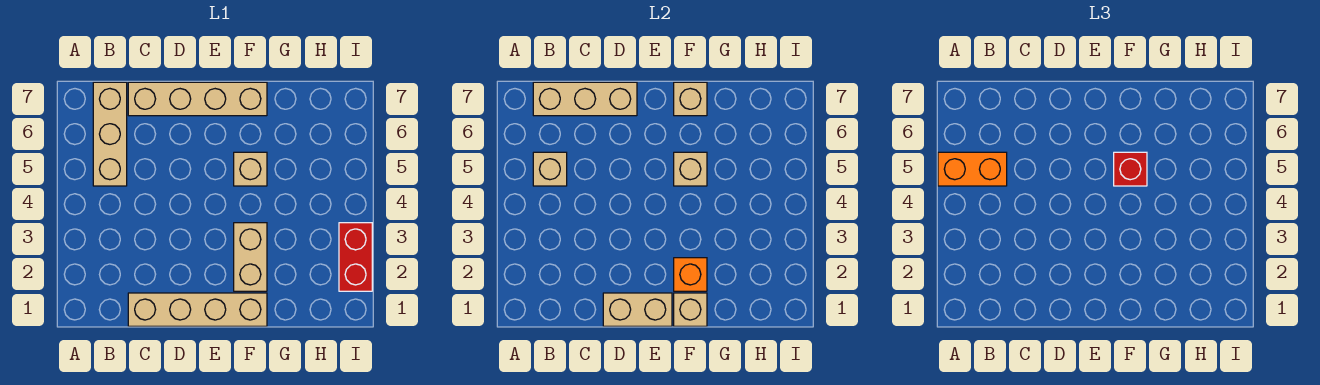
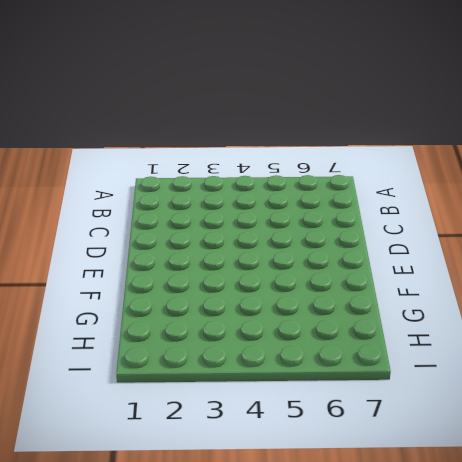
none -> tan 1x3 brick [93,82,127,186]
none -> tan 1x4 brick [128,293,267,326]
none -> tan 1x4 brick [128,82,267,116]

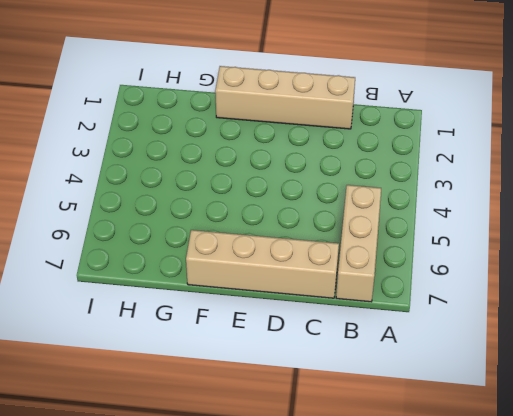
none -> tan 1x2 brick [234,223,267,291]
none -> tan 1x1 brick [234,152,267,186]
none -> red 1x2 brick [339,223,372,291]

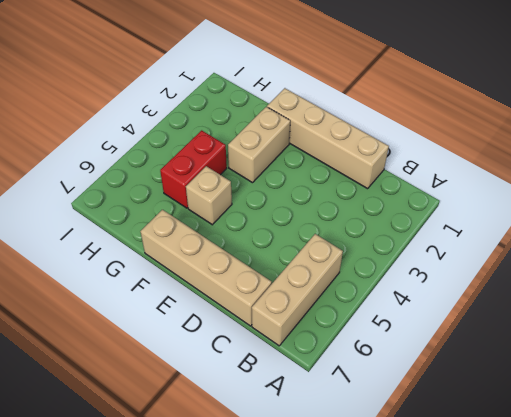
red 1x2 brick [160,130,227,208] -> red 1x2 brick moved to [339,223,372,291]
none -> tan 1x1 brick [533,152,567,186]
none -> tan 1x3 brick [533,82,637,116]
none -> tan 1x2 brick [603,293,672,326]

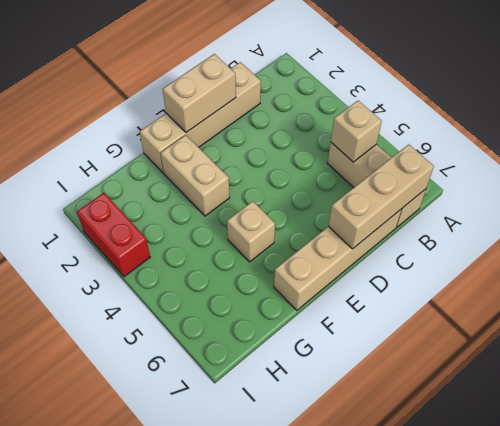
none -> tan 1x1 brick [674,293,707,326]
none -> orange 1x1 brick [674,258,707,291]
none -> tan 1x1 brick [674,152,707,186]

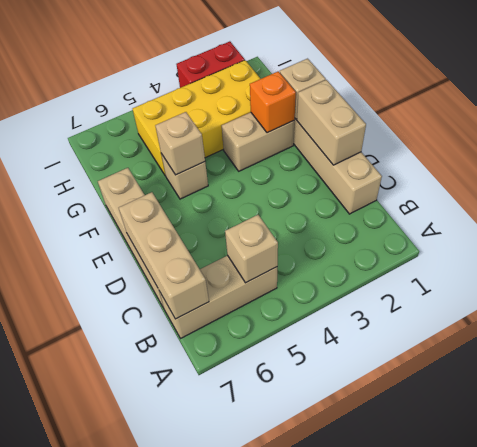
yellow 2x4 brick [133,60,260,176] -> none
none -> tan 1x1 brick [674,82,707,116]
none -> orange 1x2 brick [938,152,1007,186]
none -> red 1x1 brick [1114,152,1147,186]

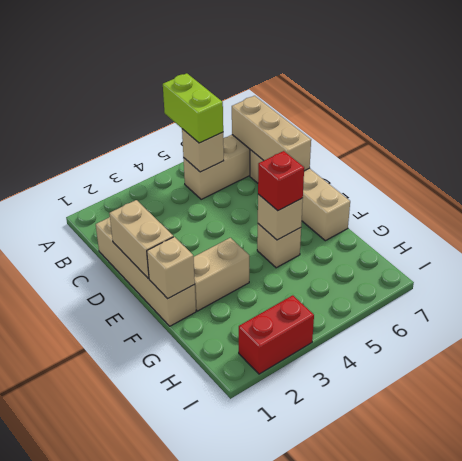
lime 1x2 brick [163,73,223,143] -> orange 1x2 brick [938,152,1007,186]
none -> orange 1x1 brick [674,258,707,291]
none -> tan 1x1 brick [674,82,707,116]

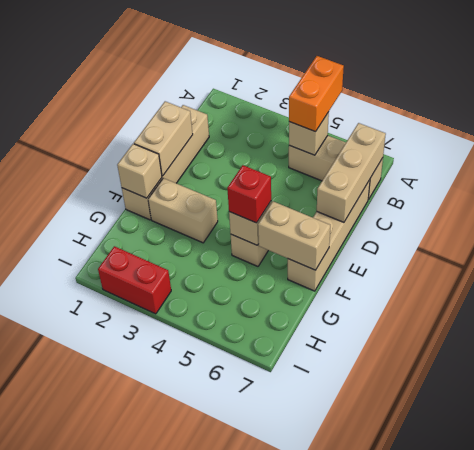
tan 1x2 brick [258,201,330,270] -> tan 1x1 brick [674,82,707,116]
none -> orange 1x1 brick [674,258,707,291]

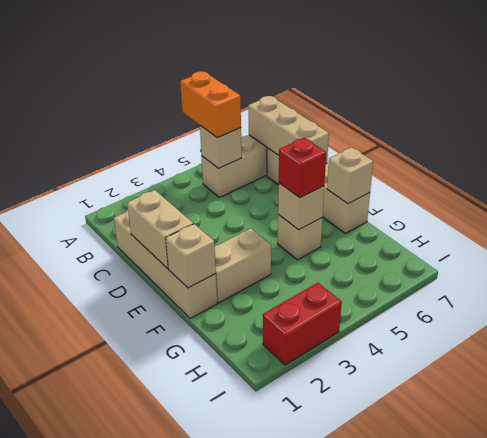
none -> orange 1x1 brick [674,258,707,291]

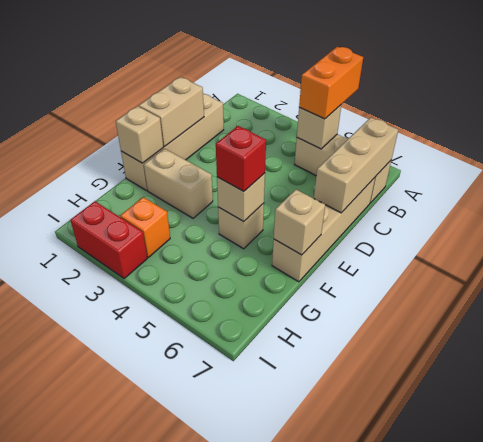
orange 1x1 brick [120,197,170,257] -> orange 1x1 brick moved to [674,258,707,291]

